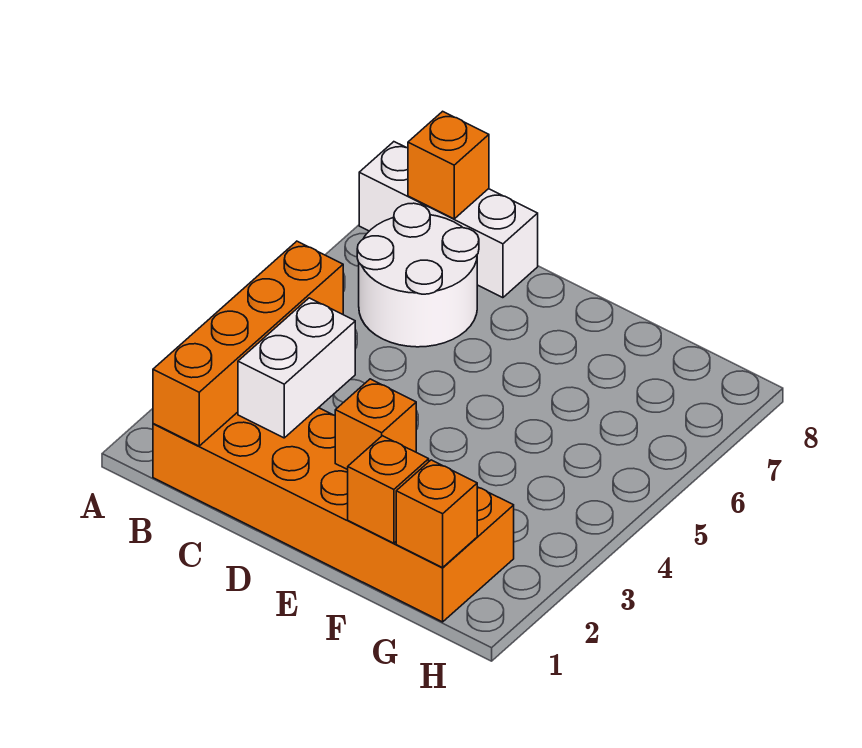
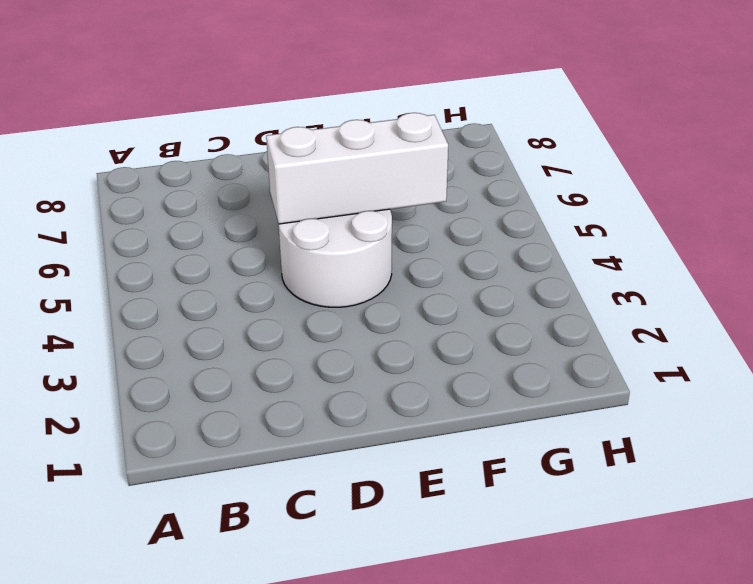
white 2x2 round brick [279,209,392,307] -> white 2x2 round brick moved to [357,203,479,347]
white 1x3 brick [266,113,448,224] -> white 1x3 brick moved to [359,142,538,298]
none -> orange 2x6 brick [153,408,514,622]
none -> orange 1x4 brick [153,241,343,446]

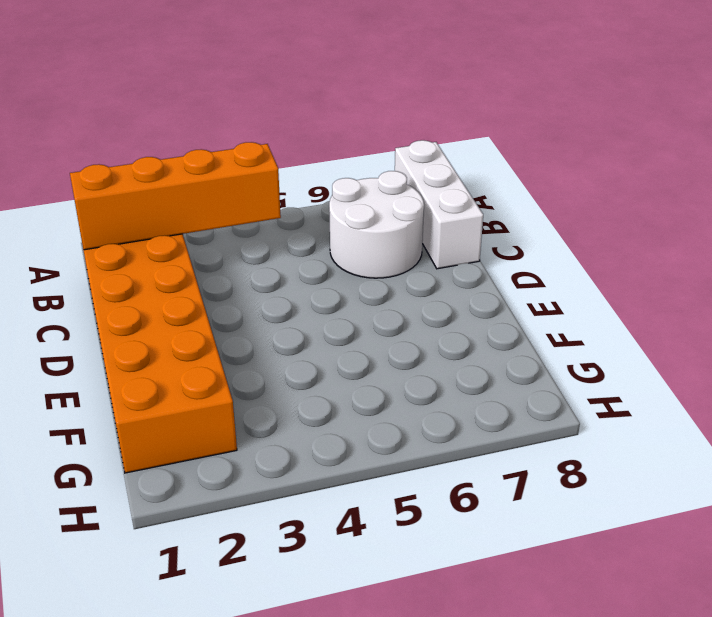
none -> orange 1x1 brick [408,111,489,219]
none -> white 1x2 brick [238,298,355,438]

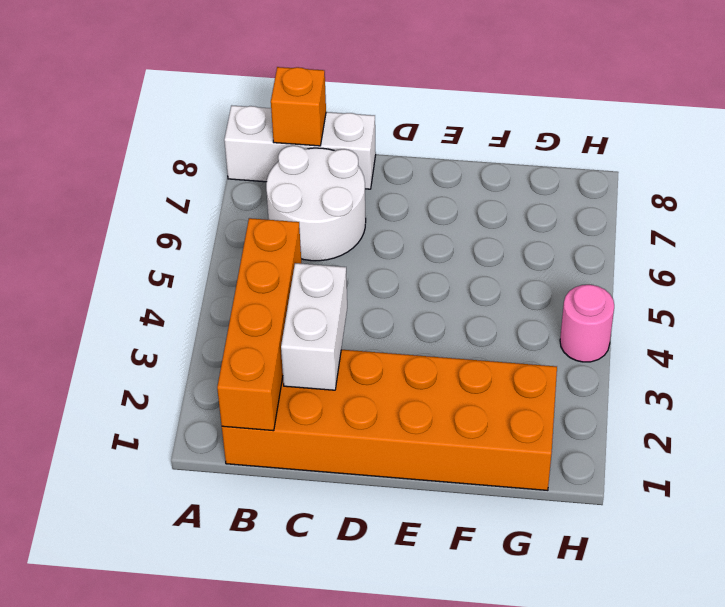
pink 1x1 round brick [560,285,614,362] -> none
none -> orange 1x1 brick [335,379,416,470]
none -> orange 1x1 brick [348,436,429,543]

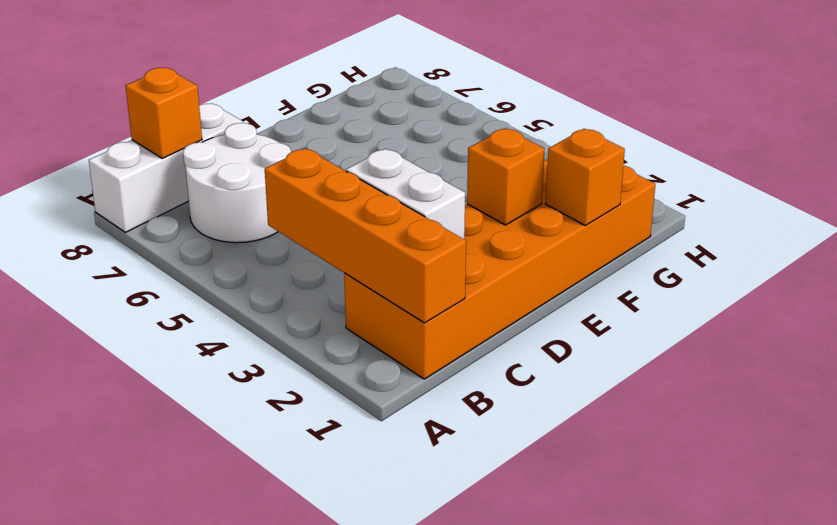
none -> orange 1x1 brick [396,460,477,568]

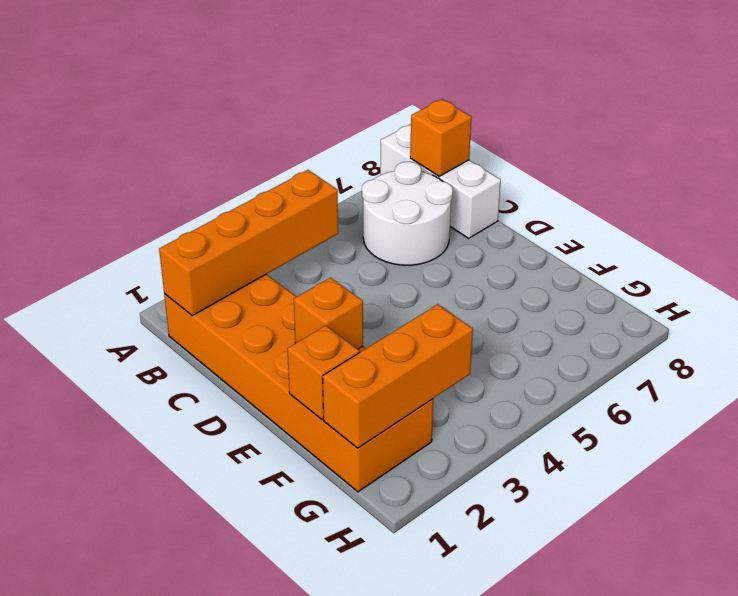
orange 1x3 brick [323,304,473,448] -> orange 1x1 brick [396,460,477,568]
none -> white 1x2 brick [238,298,355,438]

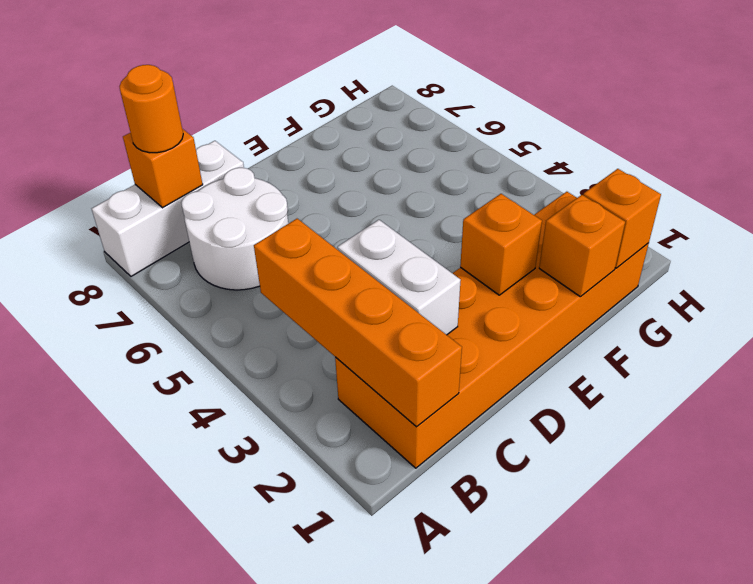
orange 1x1 round brick [119,65,183,153] -> none

